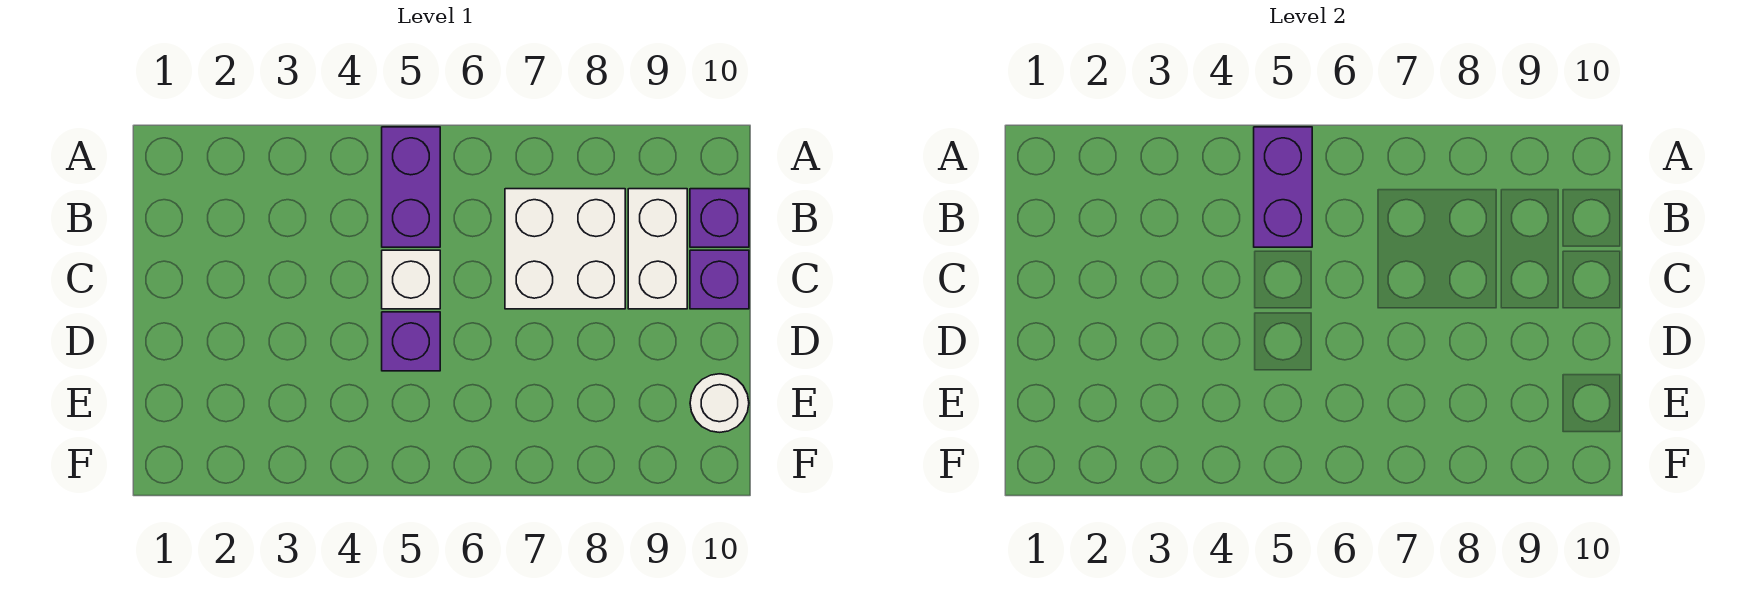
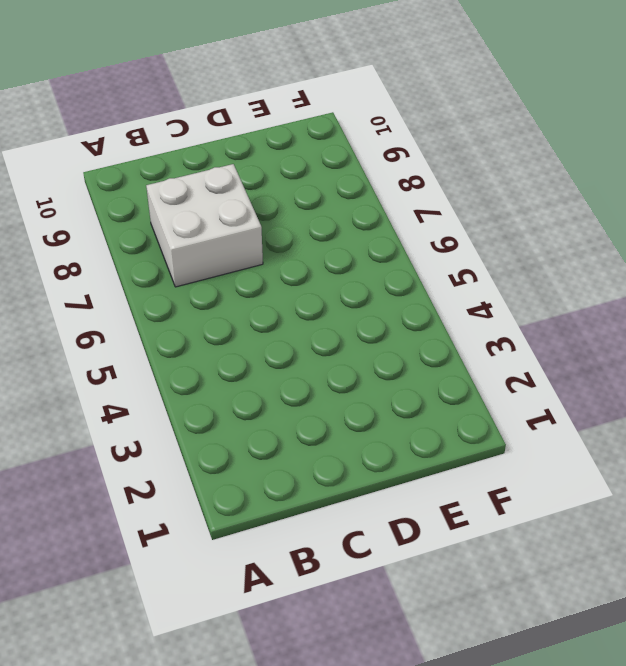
none -> purple 1x2 brick [382,127,440,247]
none -> white 1x2 brick [628,189,687,309]

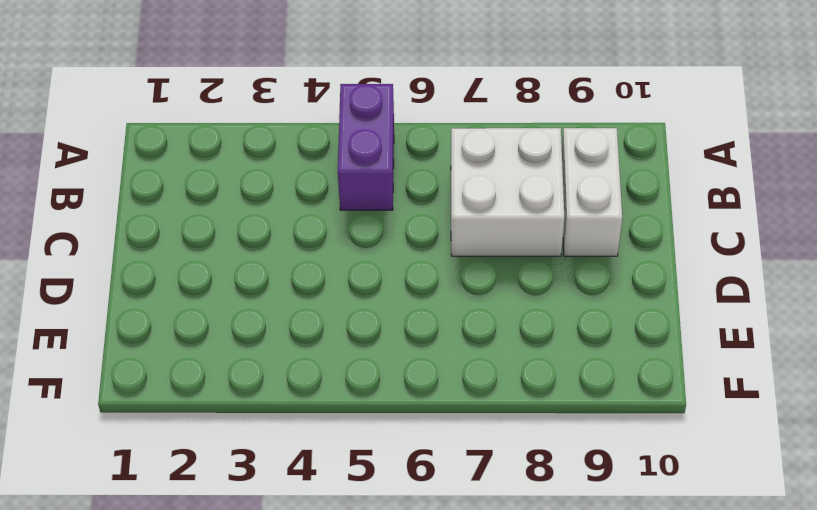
none -> purple 1x1 brick [690,189,749,247]
none -> white 1x1 brick [382,250,440,309]

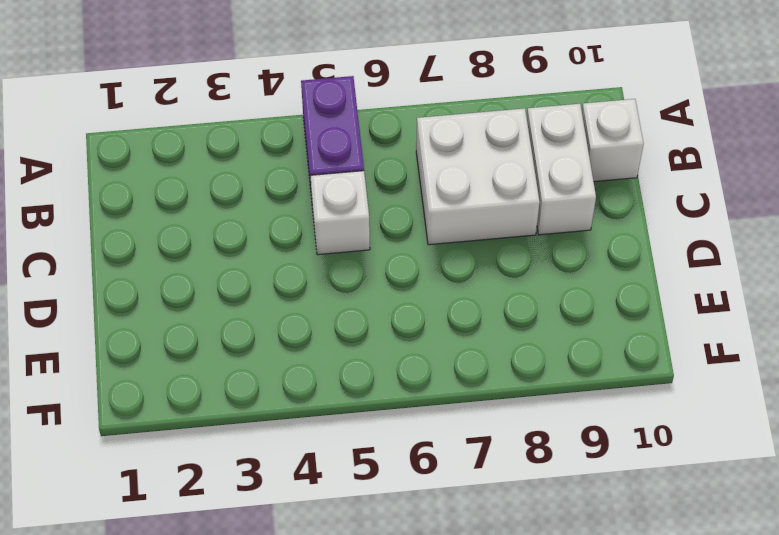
white 1x1 brick [582,99,644,182] -> purple 1x1 brick [690,189,749,247]
none -> purple 1x1 brick [690,250,749,309]
none -> purple 1x1 brick [382,312,440,371]

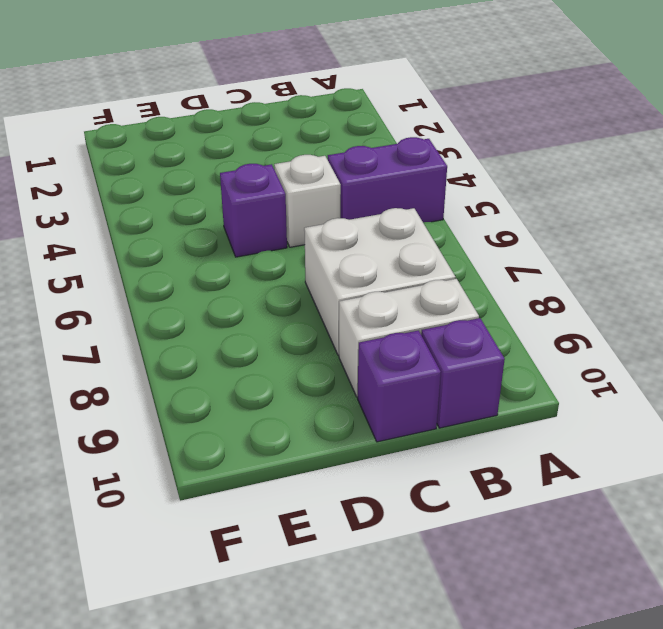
none -> white 1x1 round brick [690,374,749,432]
none -> purple 1x2 brick [1254,127,1312,247]

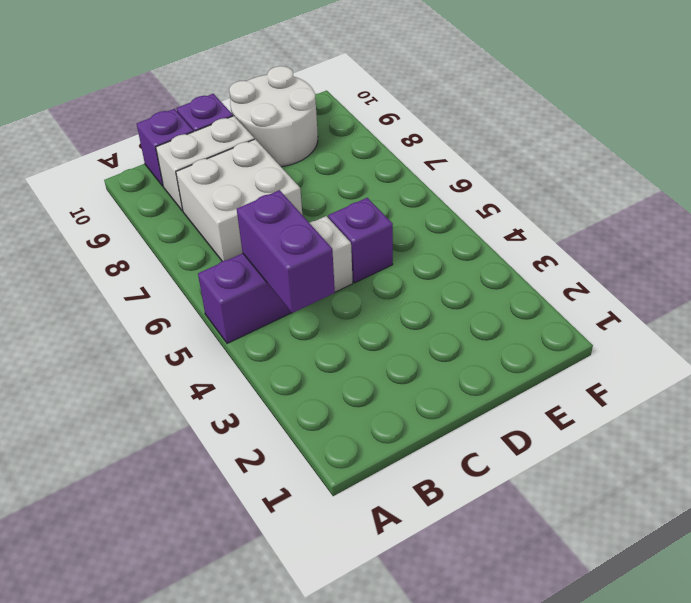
purple 1x2 brick [237,190,335,313] -> purple 1x2 brick turned to [1254,127,1312,247]
white 2x2 round brick [229,66,318,167] -> white 1x1 round brick [690,374,749,432]

